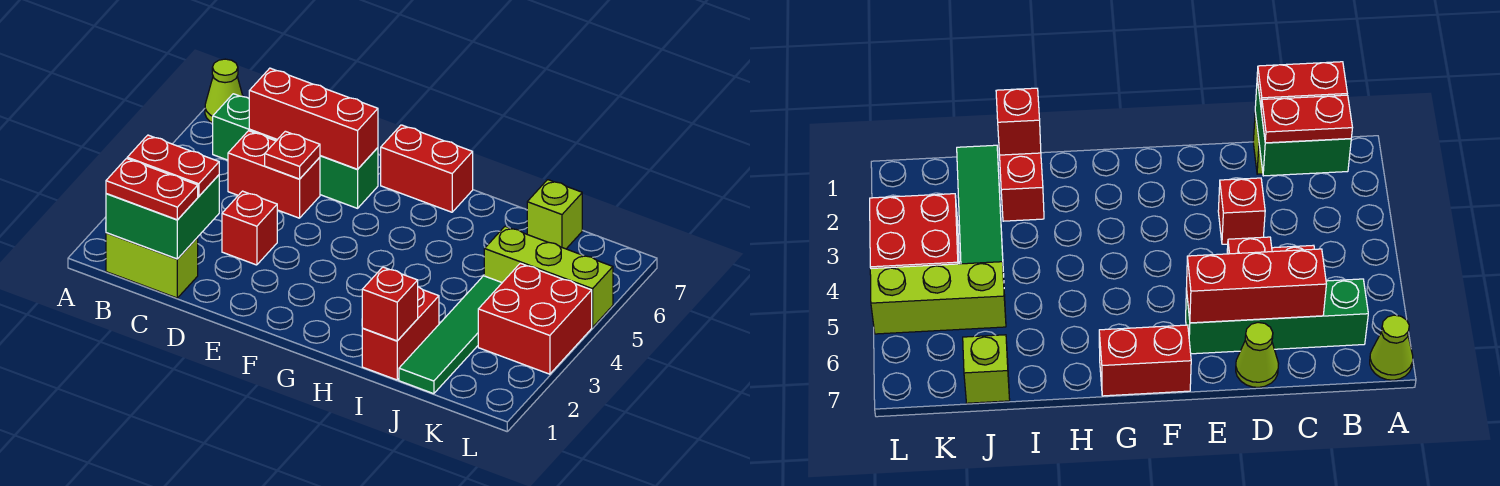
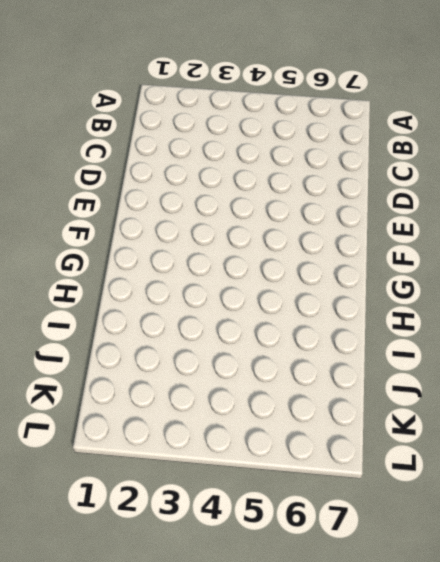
none -> lime 1x1 cone [205,59,243,123]
none -> lime 1x2 brick [106,233,198,298]
none -> green 1x4 brick [213,94,378,208]

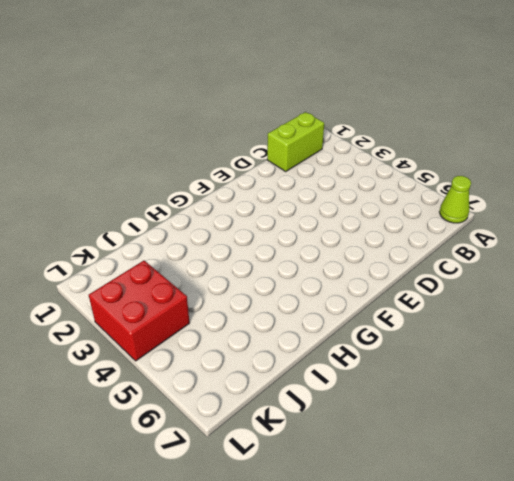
none -> green 1x4 brick [213,94,378,208]
none -> red 1x2 brick [228,131,320,218]
none -> red 1x1 brick [222,191,277,265]

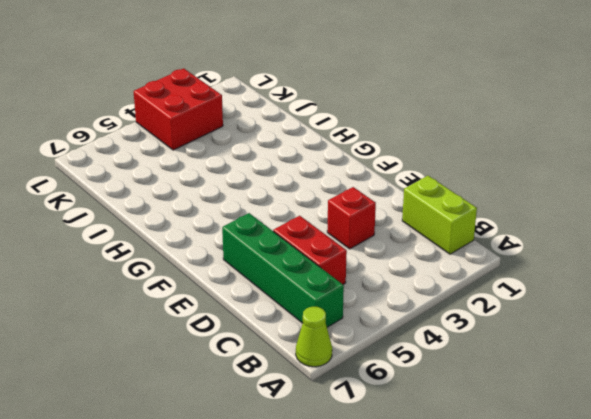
none -> lime 1x1 cone [1236,322,1279,387]
none -> red 1x2 brick [381,125,473,212]
none -> red 1x2 brick [362,287,439,380]

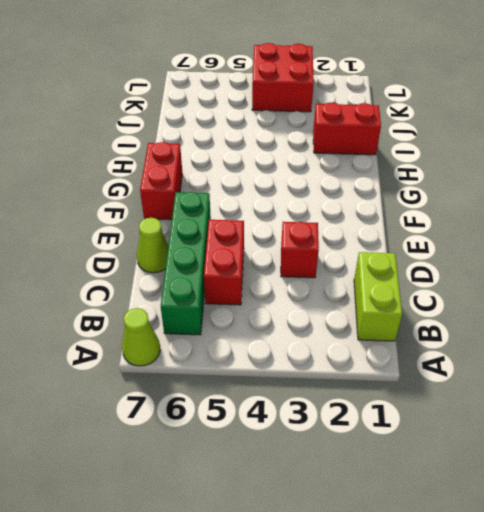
none -> green 1x4 tile [399,276,502,394]
none -> lime 1x3 brick [484,226,613,327]
none -> lime 1x1 brick [527,180,582,249]

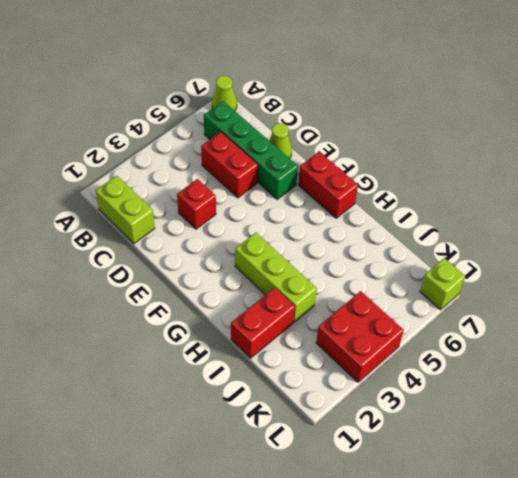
lime 1x3 brick [235,233,317,322] -> lime 1x3 brick moved to [484,226,613,327]
lime 1x1 brick [420,258,465,310] -> lime 1x1 brick moved to [527,180,582,249]
none -> green 1x4 tile [399,276,502,394]
none -> green 2x2 brick [106,175,219,259]
none -> red 1x3 brick [249,68,378,169]

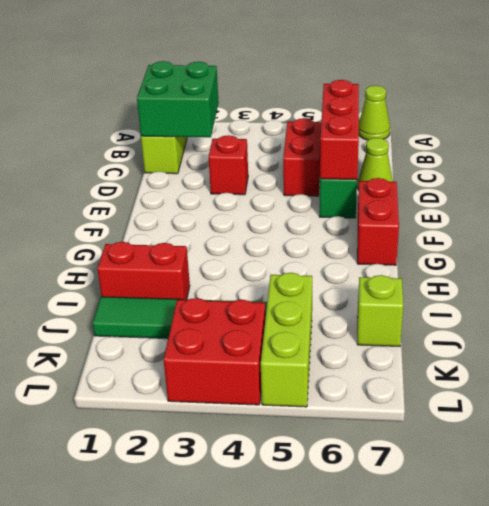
none -> red 1x1 plate [265,131,320,179]
none -> red 1x1 brick [362,267,418,341]
none -> red 1x2 plate [106,159,198,220]

